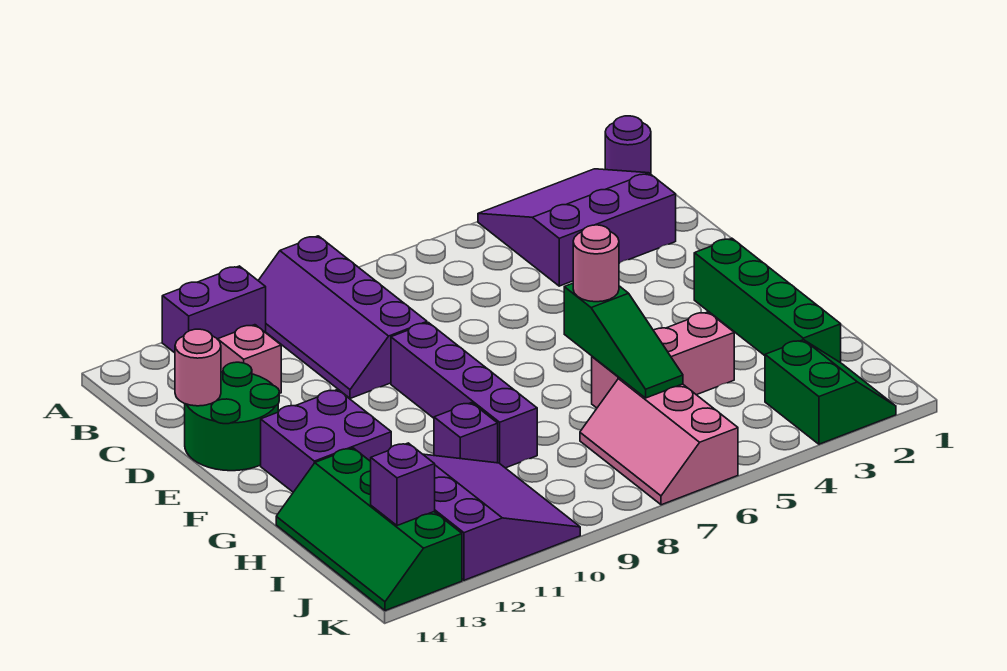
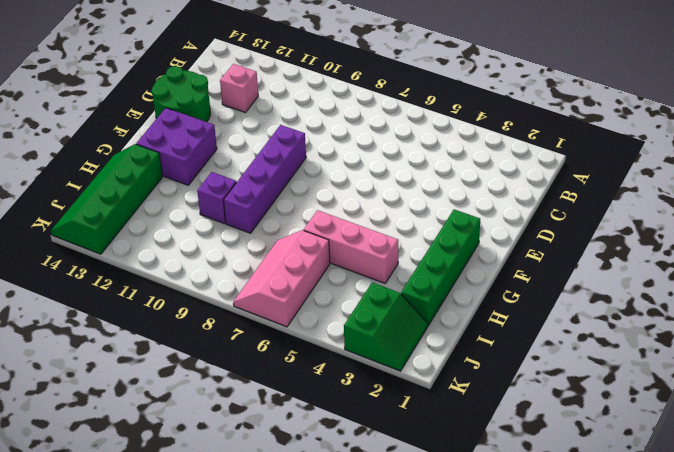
none -> purple 1x1 round brick [605,116,651,174]
none -> purple 3x3 slope [478,169,676,286]
none -> purple 2x4 slope [258,236,427,399]

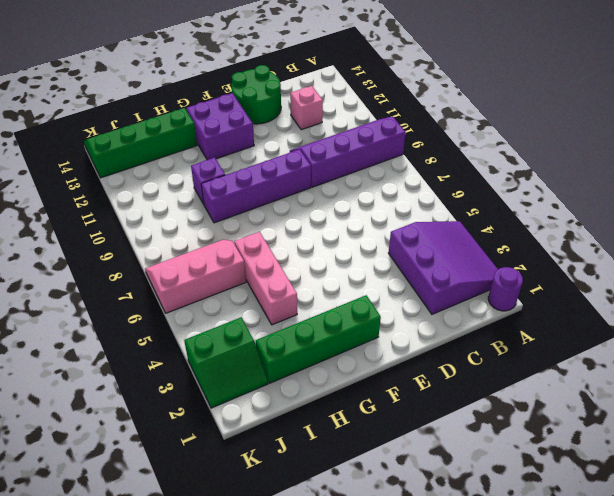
none -> purple 1x2 brick [162,266,266,353]
none -> purple 3x3 slope [423,454,580,580]
none -> pink 1x1 round brick [175,329,221,406]

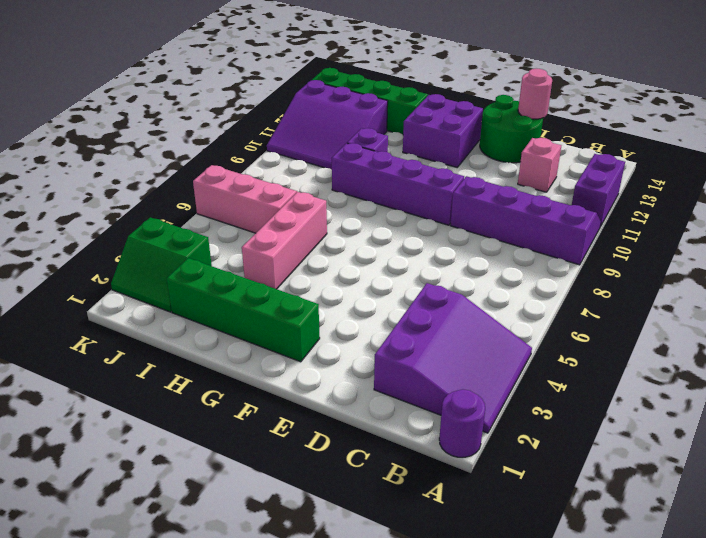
none -> green 1x3 slope [564,283,683,398]
none -> purple 1x1 brick [371,443,435,526]
none -> pink 1x1 round brick [573,225,619,302]

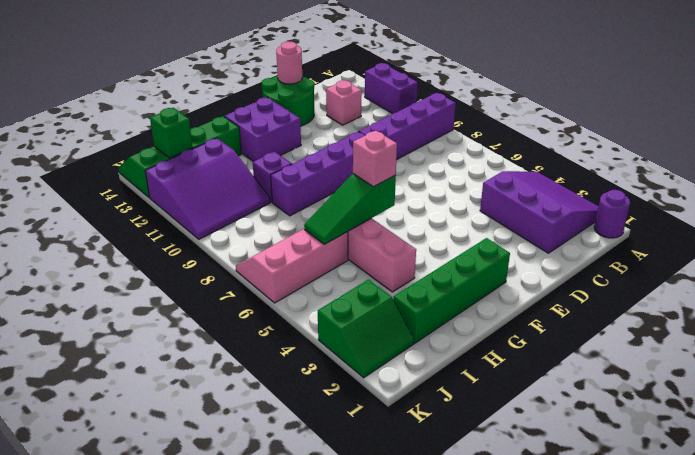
pink 1x1 brick [353,131,397,187] -> pink 1x1 round brick [573,225,619,302]
green 1x1 brick [150,108,193,158] -> purple 1x1 brick [371,443,435,526]

